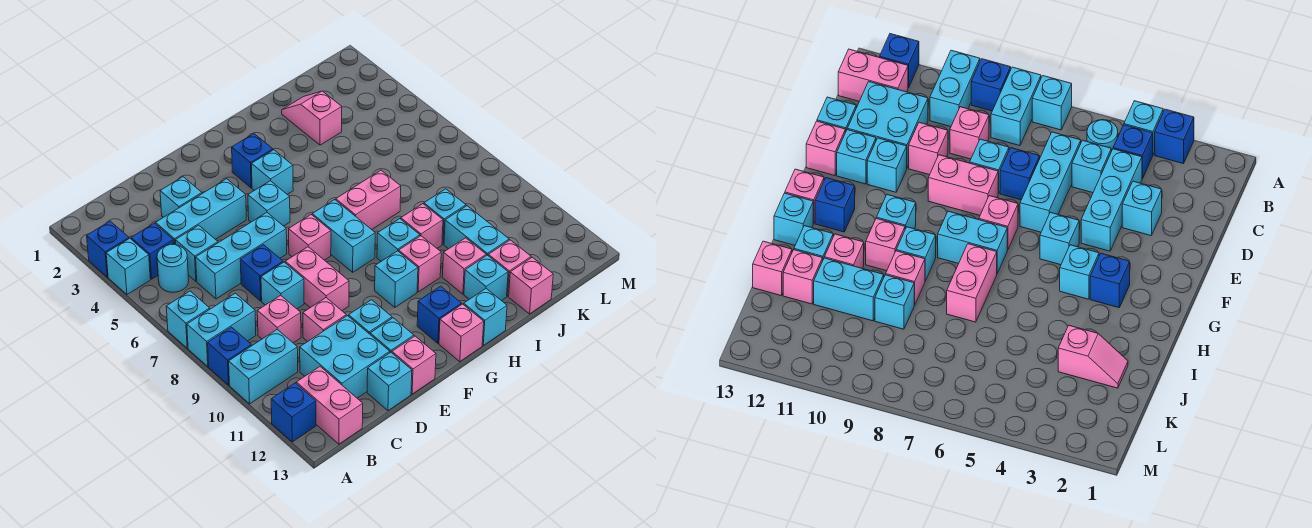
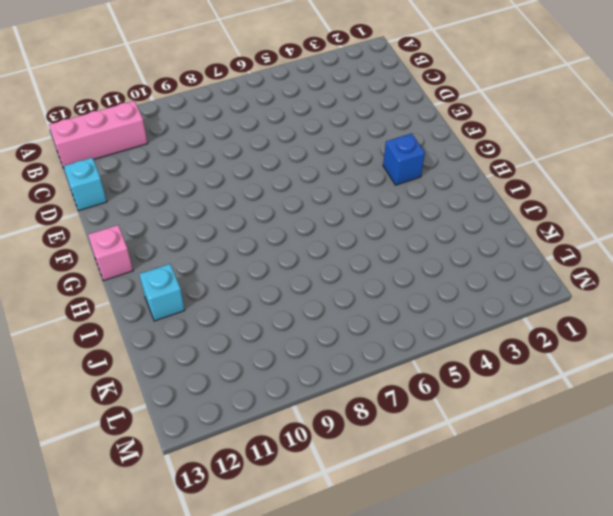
pink 1x3 brick [49,101,148,168] -> pink 1x2 brick [296,367,363,444]
none -> blue 1x1 brick [87,221,129,277]
none -> cyan 1x1 brick [106,238,150,295]
none -> cyan 1x1 brick [166,291,210,348]
none -> cyan 1x2 brick [187,293,256,366]

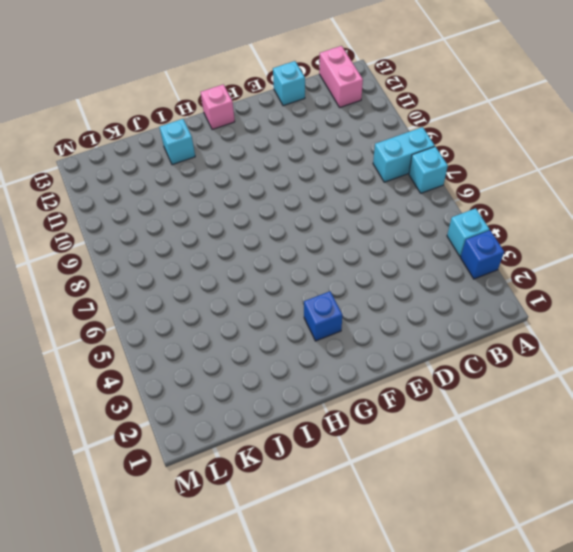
none -> blue 1x1 brick [208,327,251,385]
none -> cyan 1x2 brick [229,330,298,404]
none -> blue 1x1 brick [271,383,316,442]
none -> blue 1x1 brick [131,223,174,279]

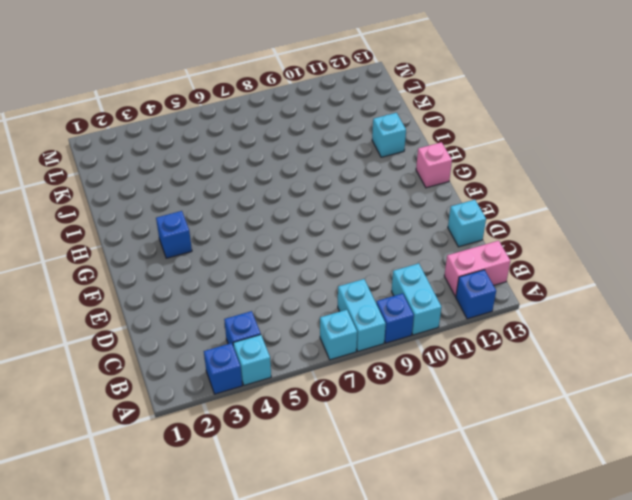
none -> cyan 1x1 round brick [157,244,189,292]
none -> cyan 1x3 brick [156,179,246,245]
none -> cyan 1x1 brick [176,225,218,281]
none -> cyan 1x3 brick [196,213,287,299]

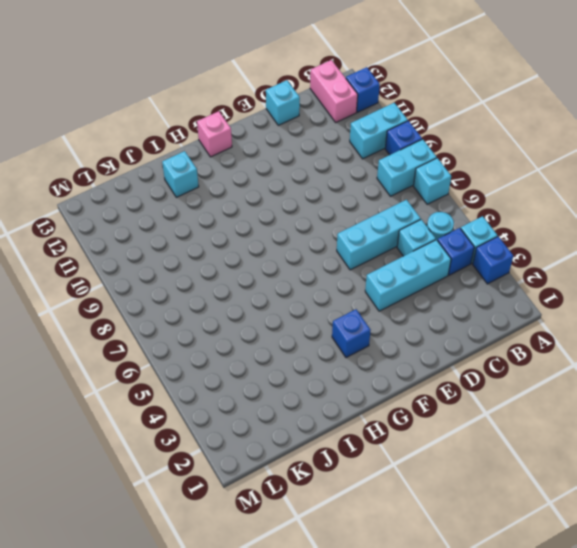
none -> pink 1x1 brick [257,295,301,343]
none -> cyan 2x2 brick [300,316,390,398]
none -> cyan 1x1 brick [160,177,202,217]
none -> blue 1x1 brick [240,245,283,301]

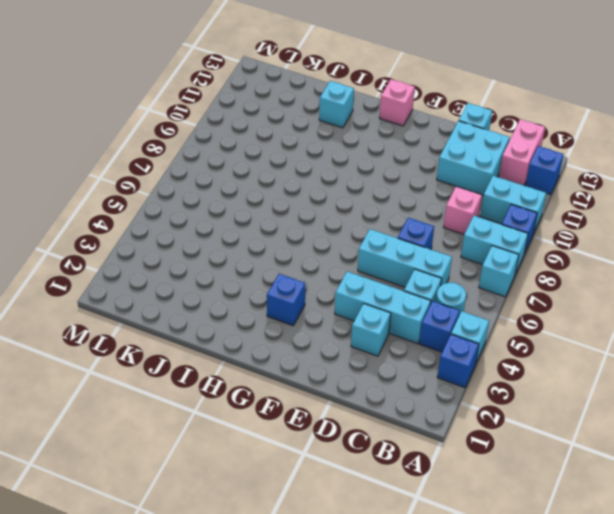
none -> cyan 1x1 brick [261,262,304,309]
none -> pink 1x1 brick [303,298,346,342]
none -> pink 1x2 brick [285,247,349,311]
none -> cyan 1x1 brick [349,300,392,334]

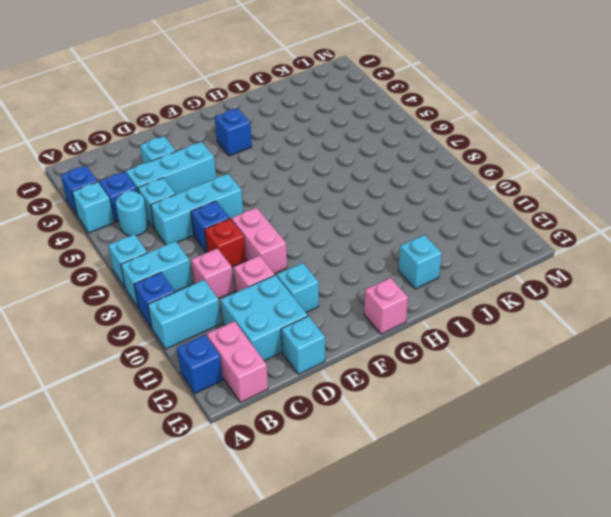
red 1x1 brick [205,219,246,267] -> cyan 1x1 brick [261,262,304,309]
none -> cyan 1x1 brick [370,318,414,353]
none -> pink 1x1 brick [392,336,436,394]
none -> cyan 1x1 brick [248,181,290,226]
none -> pink 1x1 brick [289,215,331,260]

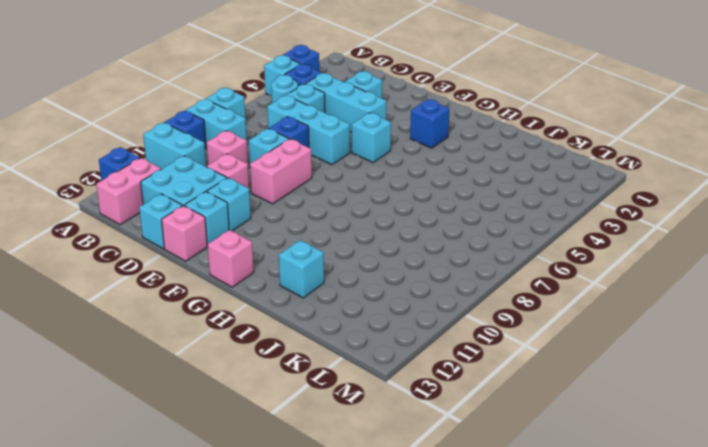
none -> pink 1x1 brick [289,215,331,260]
none -> cyan 1x1 brick [251,150,293,195]
none -> cyan 1x2 brick [312,200,375,272]
none -> cyan 1x1 brick [375,251,418,307]

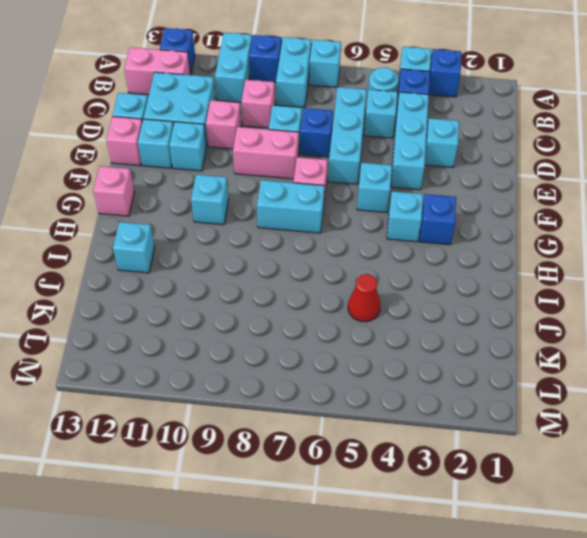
red 1x1 cone [348,274,380,322] -> none
none -> blue 1x1 brick [417,286,462,343]
none -> pink 1x2 brick [336,170,401,230]
none -> cyan 1x1 brick [377,219,420,261]
none -> pink 1x1 brick [399,236,441,292]

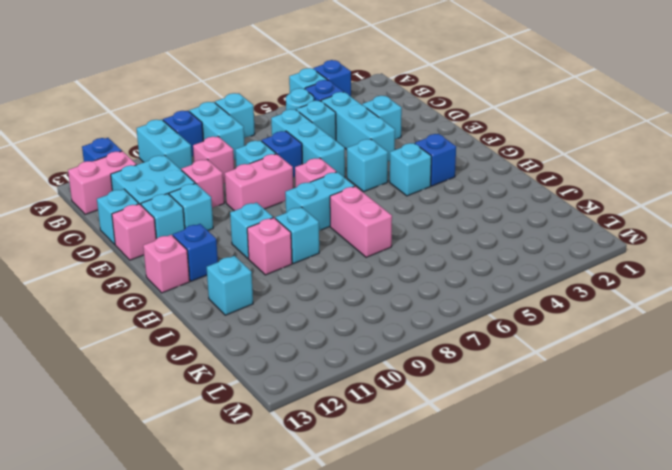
none -> cyan 1x1 brick [464,289,507,345]
none -> pink 1x1 brick [401,204,443,248]
none -> pink 1x1 brick [442,238,486,294]
none -> pink 1x2 slope [282,91,342,145]

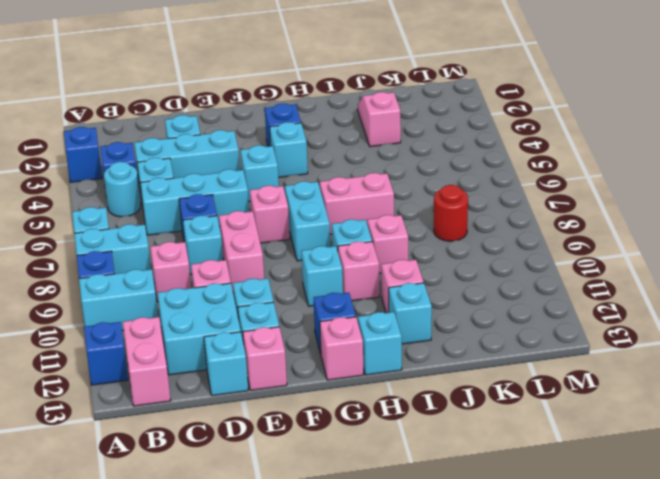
red 1x1 round brick [434,185,468,241] -> none
none -> cyan 1x1 brick [106,238,150,295]
none -> cyan 1x1 brick [424,189,466,244]
none -> cyan 1x2 brick [444,206,509,255]
none -> pink 1x1 brick [488,240,531,296]

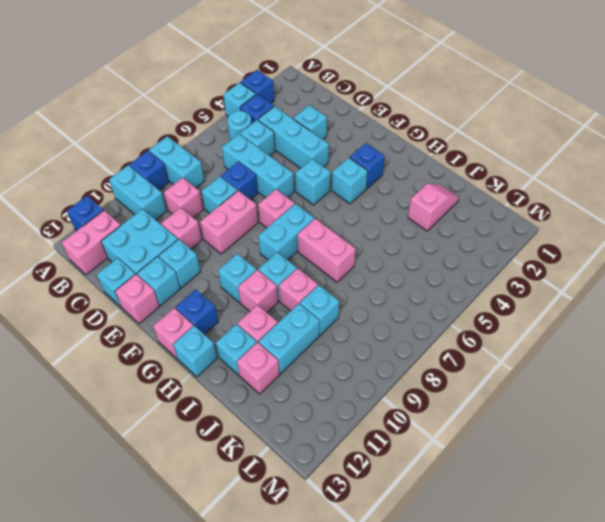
none -> cyan 1x1 brick [166,291,210,348]
none -> pink 1x1 brick [509,257,553,314]

